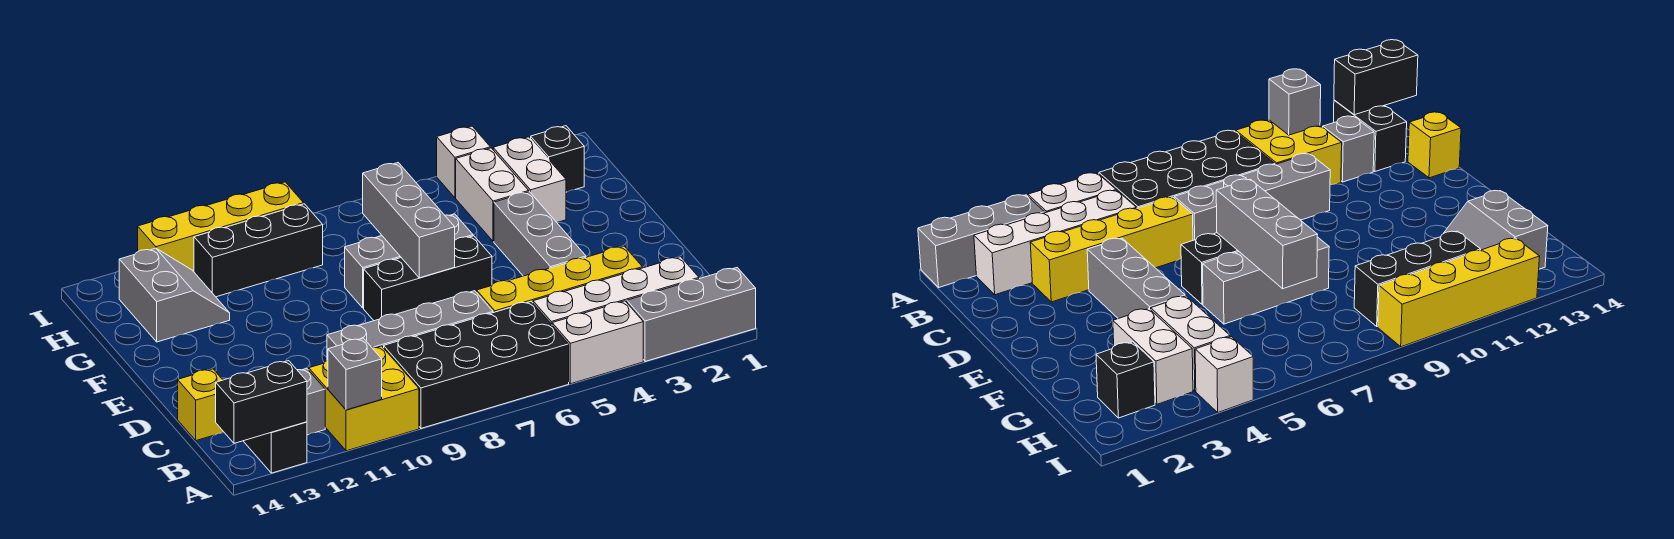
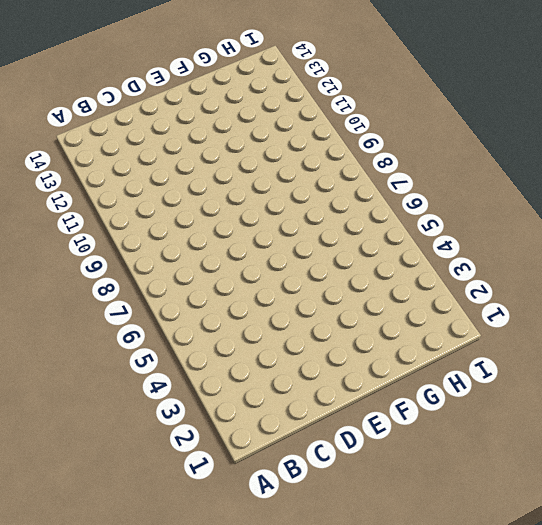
none -> grey 1x3 brick [627,268,756,361]
none -> white 1x2 brick [552,301,643,384]
none -> black 2x4 brick [384,302,569,428]

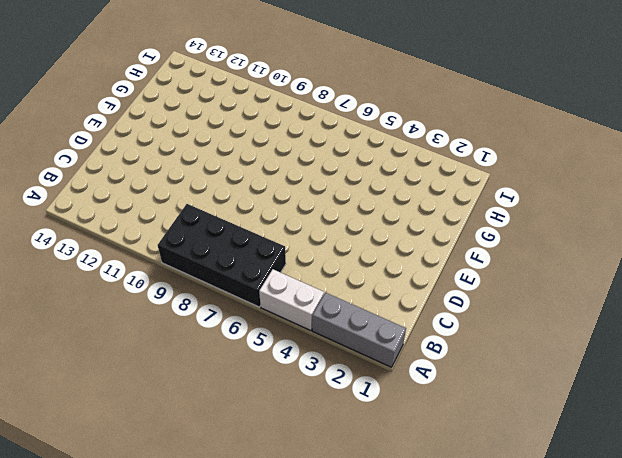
none -> yellow 2x2 brick [309,346,419,451]
none -> black 1x2 brick [244,422,307,473]
none -> white 1x4 brick [533,257,699,324]

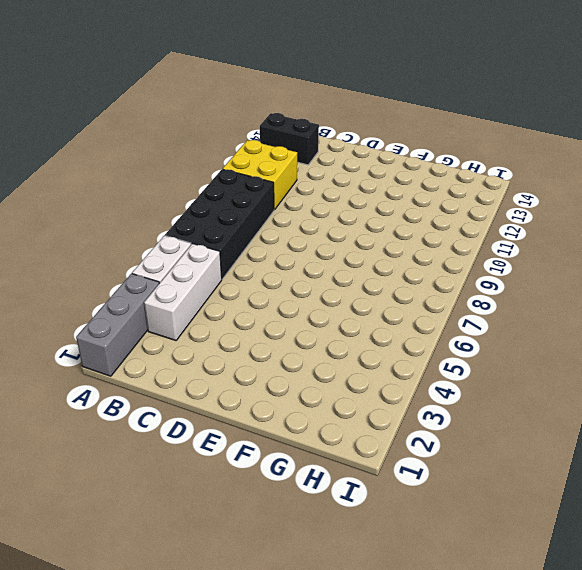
white 1x3 brick [144,244,222,340] -> white 1x4 brick [533,257,699,324]
none -> grey 1x1 brick [298,369,325,435]
none -> yellow 1x4 brick [477,246,643,313]
none -> grey 1x4 brick [327,291,493,360]

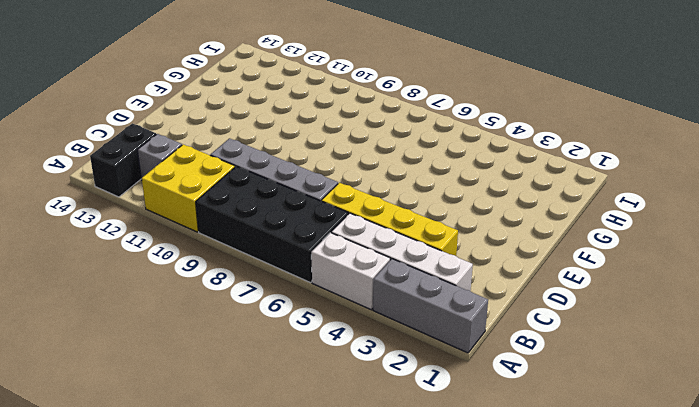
none -> yellow 1x1 brick [178,369,224,441]
none -> grey 1x3 brick [494,192,586,276]
none -> black 1x3 brick [364,236,492,321]

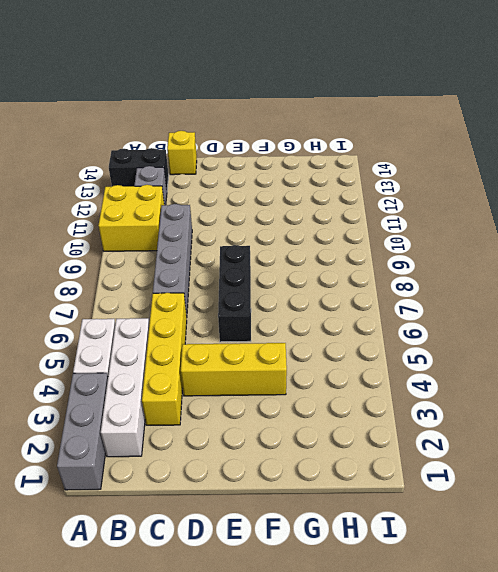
yellow 1x3 brick [181,343,287,396] -> grey 1x3 brick [494,192,586,276]
none -> black 2x4 brick [384,302,569,428]
none -> grey 1x3 brick [345,214,473,308]
none -> white 1x2 brick [493,137,566,223]

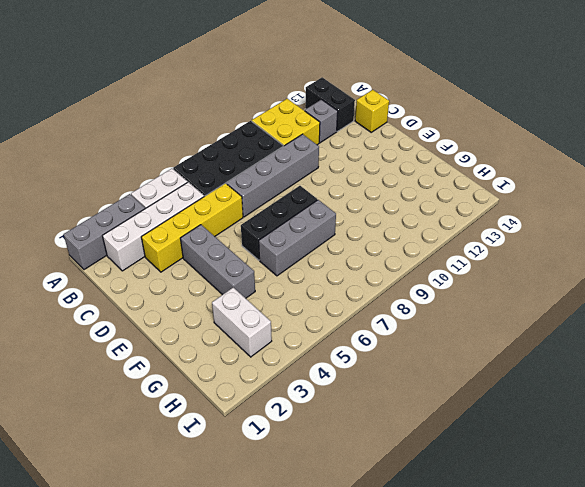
none -> white 1x2 brick [456,148,529,242]
none -> grey 2x2 slope [119,248,230,342]
none -> black 1x1 brick [531,126,584,192]

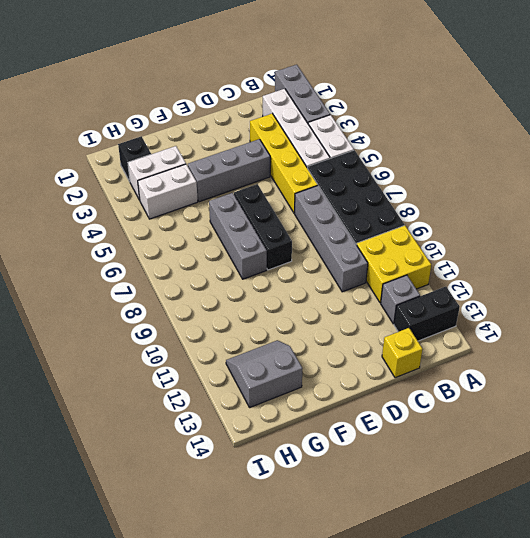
none -> black 1x3 brick [194,204,323,297]
none -> white 1x1 brick [437,126,490,198]
none -> yellow 1x4 brick [138,182,304,272]

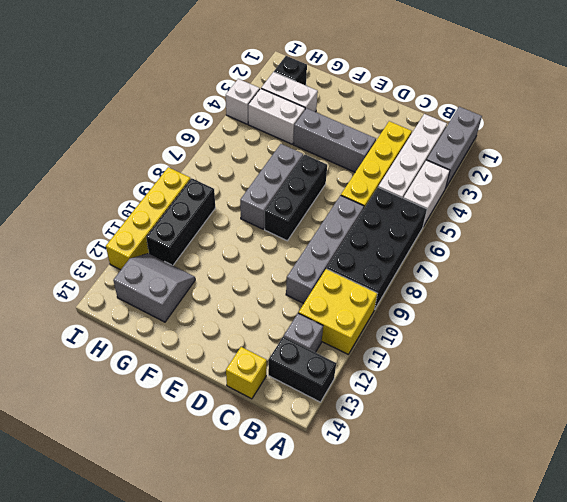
none -> grey 1x1 brick [328,338,382,410]
none -> black 1x2 brick [216,361,307,443]
none -> grey 1x3 brick [363,163,455,278]

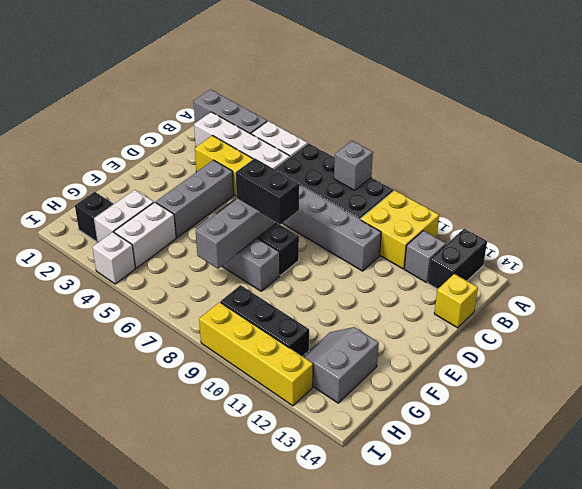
grey 1x1 brick [334,141,373,190] -> grey 1x1 brick moved to [328,338,382,410]
black 1x2 brick [236,158,299,225] -> black 1x2 brick moved to [216,361,307,443]

